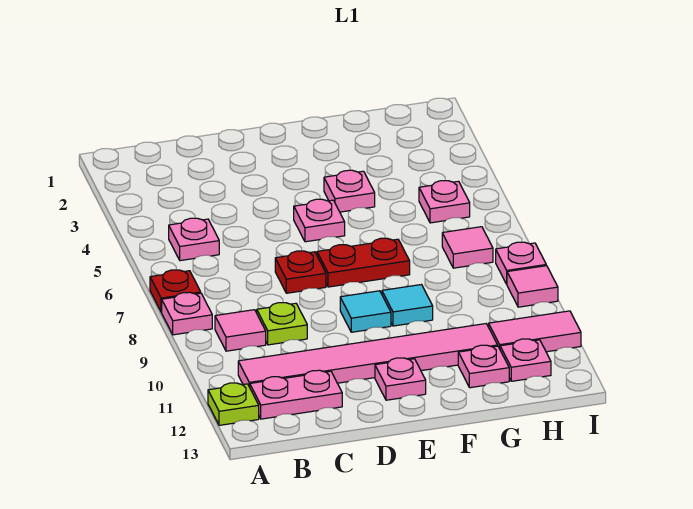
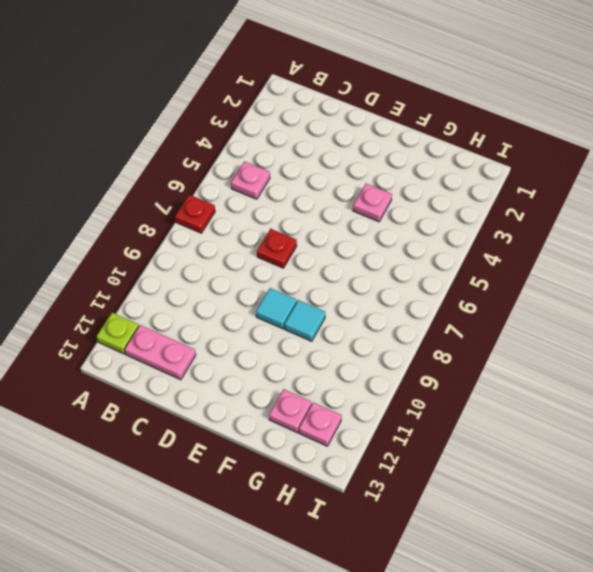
none -> pink 1x1 plate [162,292,212,335]
none -> pink 1x1 tile [215,310,266,351]
none -> pink 1x6 tile [238,324,498,387]

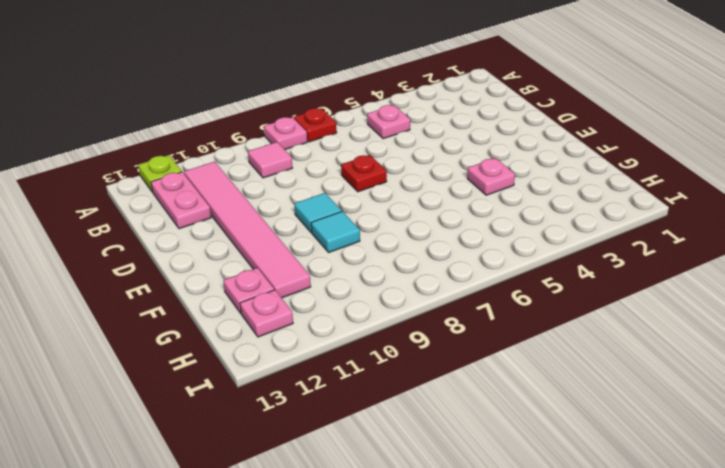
none -> lime 1x1 plate [257,303,307,345]
none -> pink 1x1 plate [294,199,345,242]
none -> red 1x2 plate [317,238,410,287]

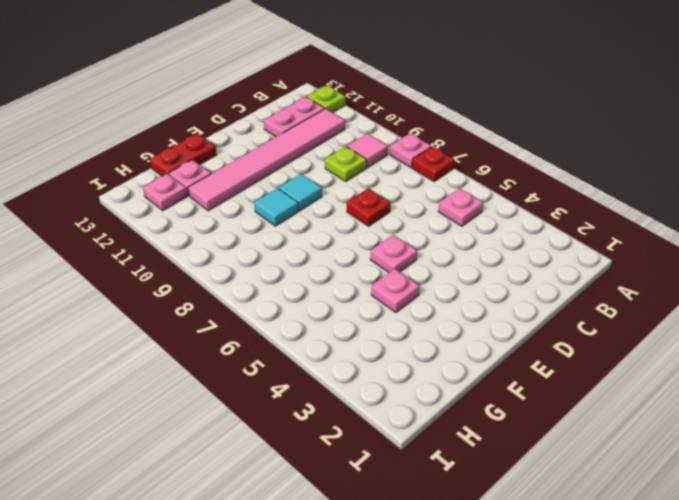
red 1x2 plate [150,134,217,176] -> red 1x2 plate moved to [317,238,410,287]
none -> pink 1x1 plate [375,358,426,400]
none -> pink 1x1 plate [419,181,470,223]
none -> pink 1x1 tile [442,227,493,268]

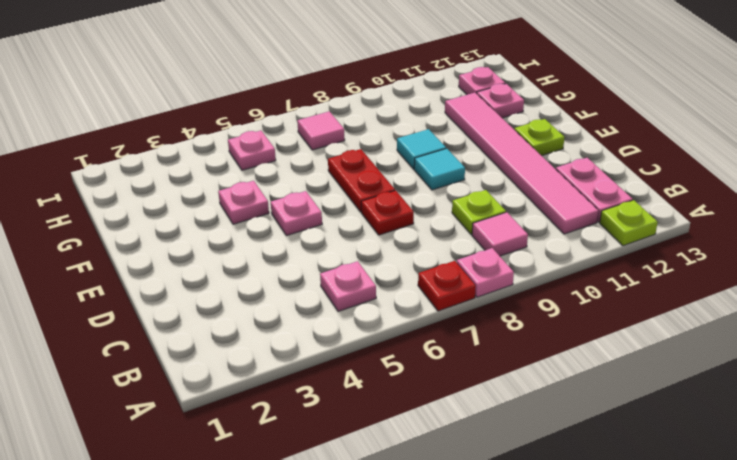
lime 1x1 plate [514,119,564,156] -> pink 1x1 plate [375,358,426,400]
none -> pink 1x2 tile [489,311,581,352]
none -> pink 1x1 plate [496,242,546,284]
none -> pink 1x1 tile [507,266,558,307]

